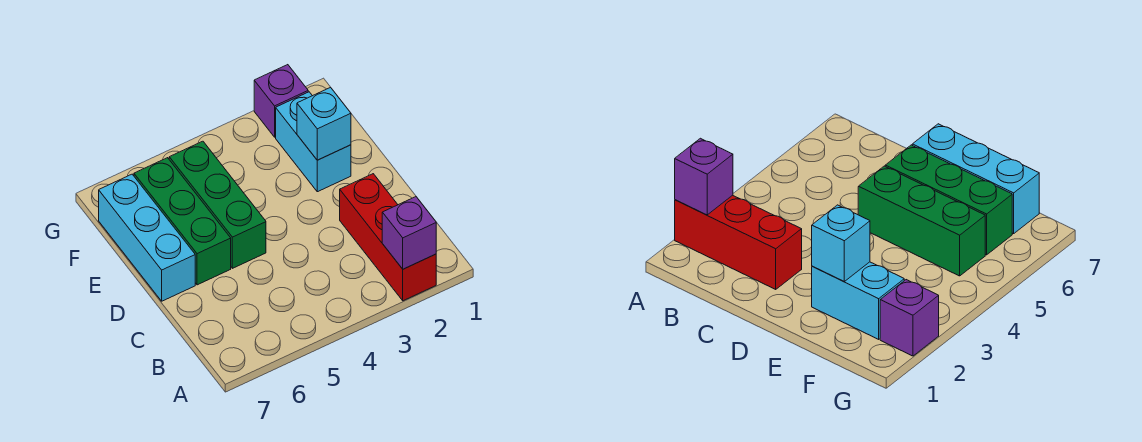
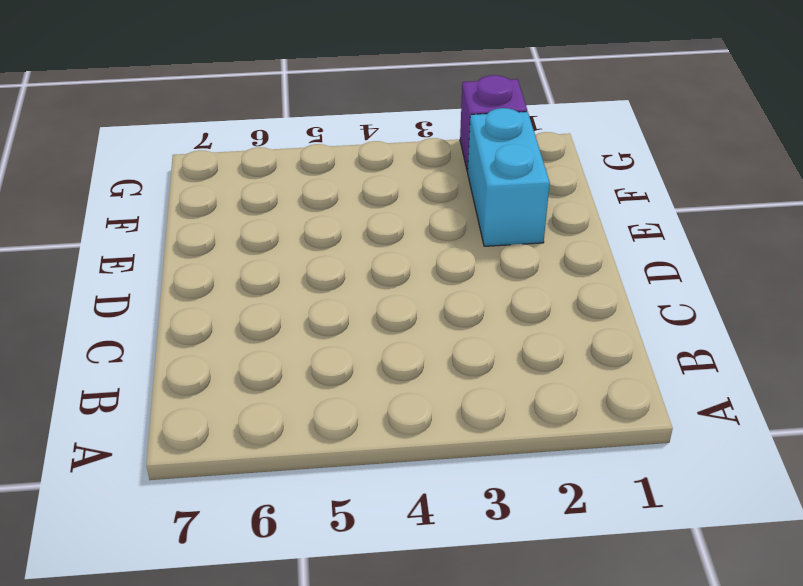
none -> red 1x3 brick [340,174,436,301]
none -> green 1x3 brick [169,141,266,268]

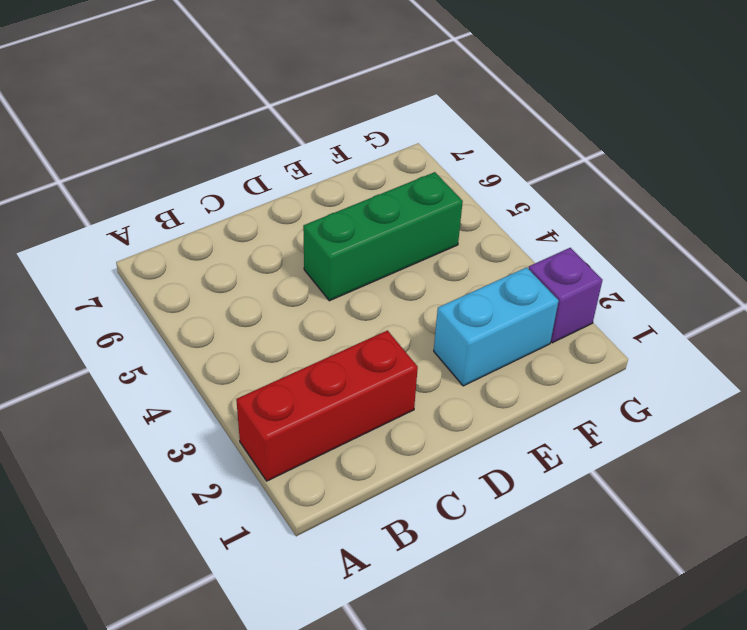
none -> green 1x3 brick [134,158,231,285]
none -> cyan 1x3 brick [99,174,195,301]

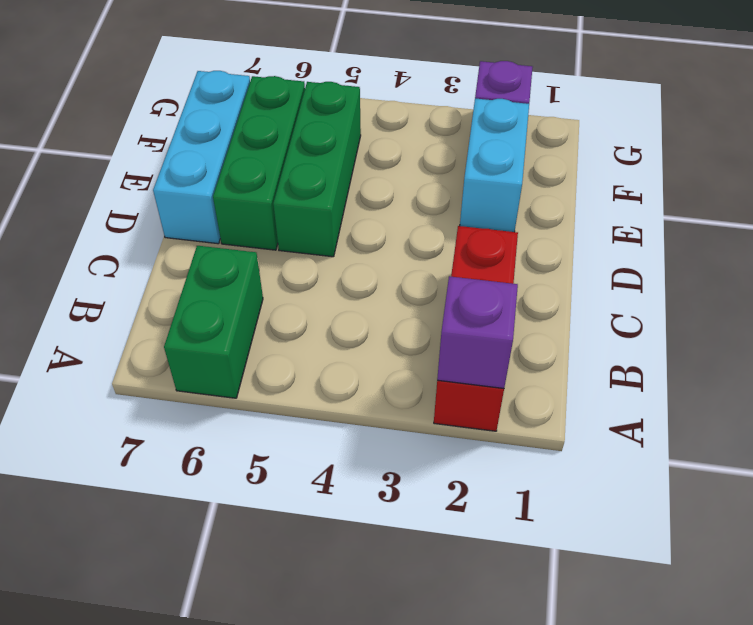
green 1x2 brick [164,246,263,398] -> none
none -> cyan 1x1 brick [297,87,351,160]

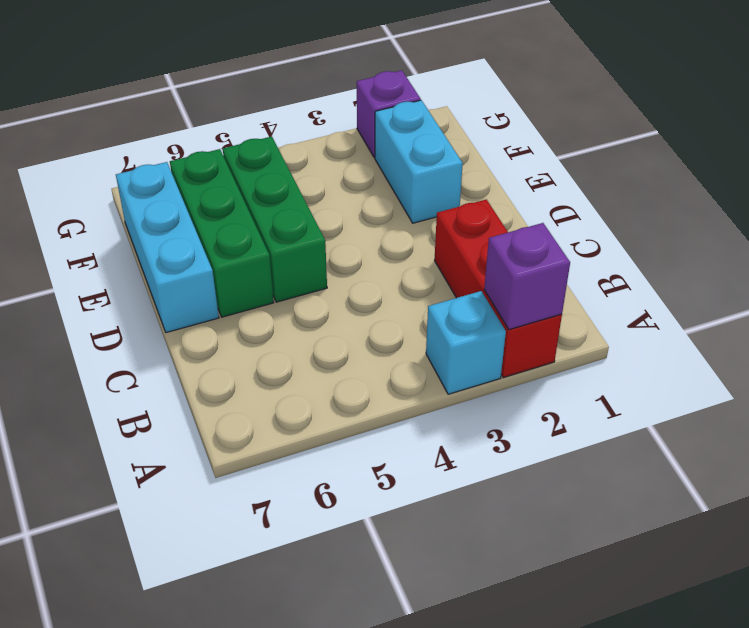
cyan 1x1 brick [426,291,506,394] -> cyan 1x1 brick moved to [297,87,351,160]

